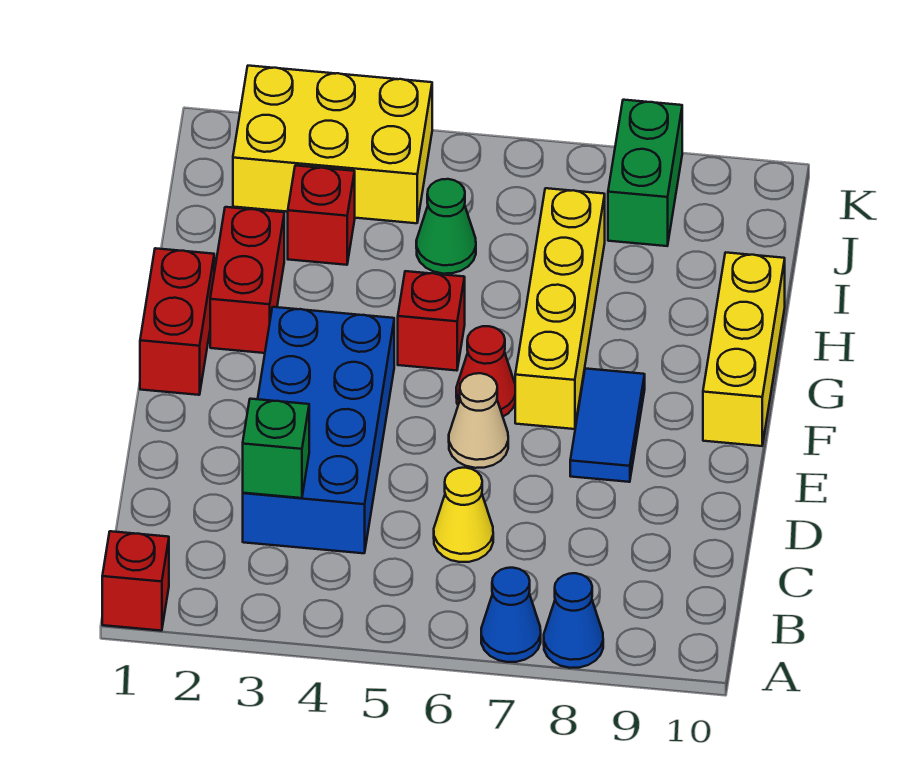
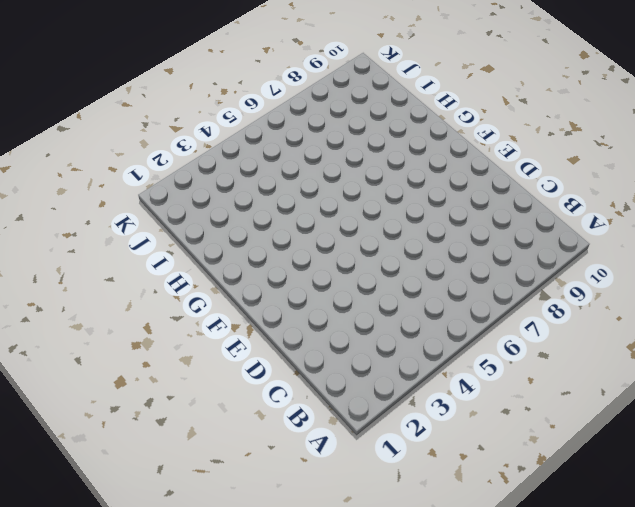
none -> red 1x1 brick [102,531,169,631]
none -> blue 1x1 cone [481,568,541,662]
none -> blue 1x1 cone [544,573,603,668]

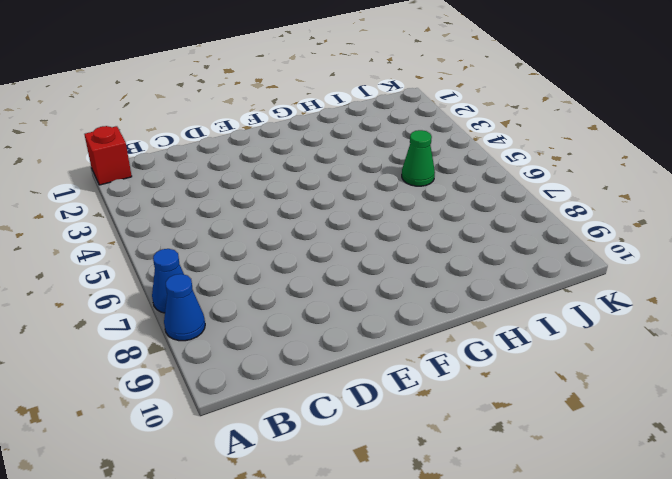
none -> blue 2x4 brick [243,307,394,553]
none -> yellow 1x1 cone [434,468,493,562]
none -> tan 1x1 cone [449,373,508,468]

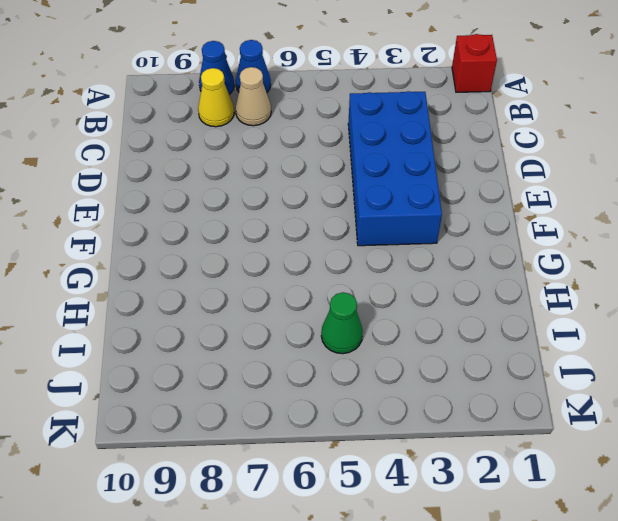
tan 1x1 cone [236,67,271,126] -> tan 1x1 cone moved to [449,373,508,468]
yellow 1x1 cone [198,68,234,127] -> yellow 1x1 cone moved to [434,468,493,562]
none -> blue 1x2 tile [570,369,645,482]
none -> red 1x2 brick [140,248,214,395]
none -> red 1x1 cone [456,326,515,416]

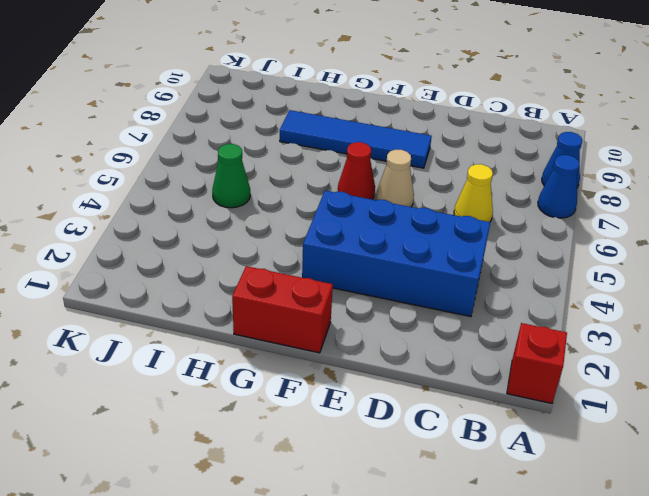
blue 1x4 tile [280,110,432,168] -> blue 1x2 tile [570,369,645,482]
none -> yellow 1x4 brick [515,188,605,429]
none -> yellow 1x3 brick [703,252,785,446]
none -> red 1x2 brick [210,207,284,353]

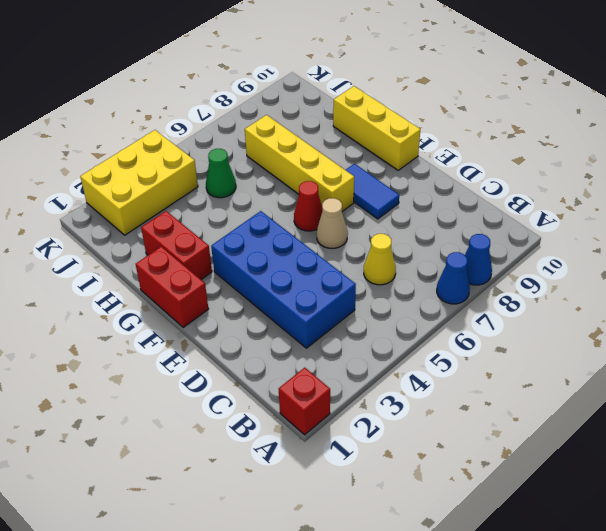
none -> red 1x1 brick [398,271,465,371]
none -> red 1x1 brick [288,165,355,265]
none -> green 1x2 brick [608,100,682,246]

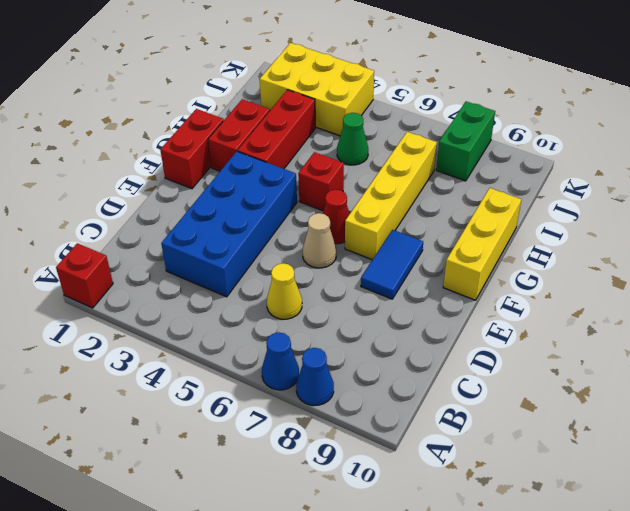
red 1x3 brick [238,90,315,169] -> red 1x1 brick [288,165,355,265]
none -> green 1x1 brick [243,399,309,498]

